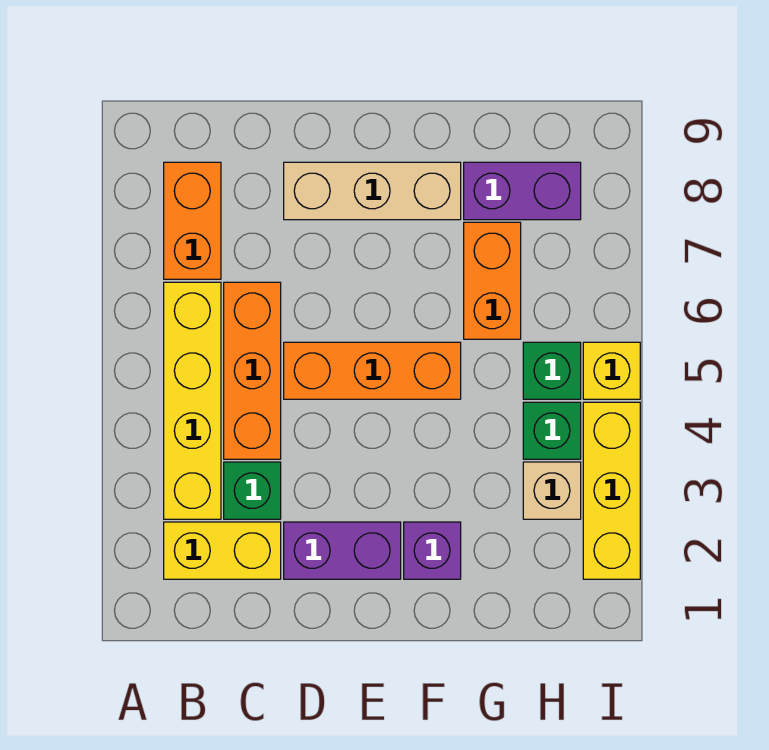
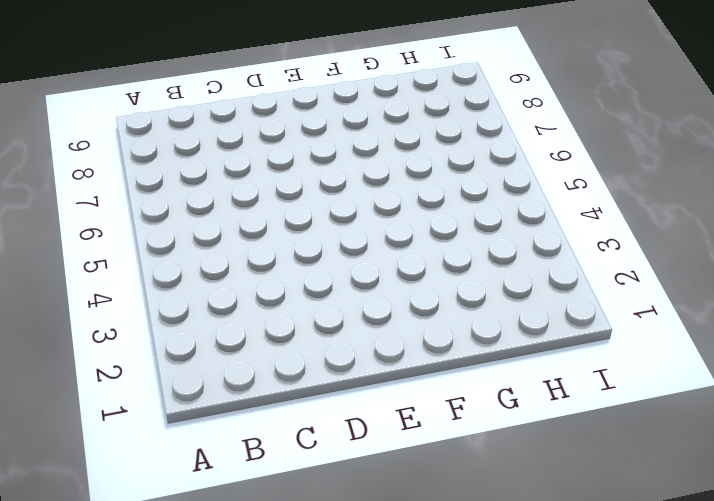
none -> yellow 1x2 brick [164,522,281,579]
none -> yellow 1x4 brick [164,282,221,519]
none -> orange 1x2 brick [164,162,221,279]

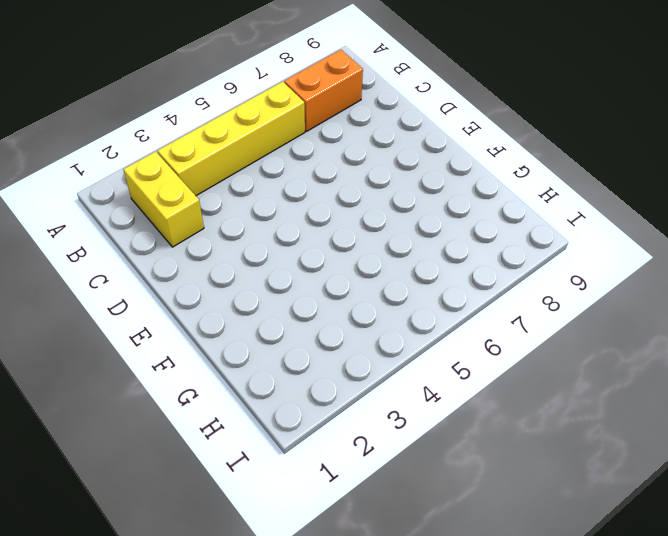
none -> green 1x1 brick [224,462,281,519]
none -> orange 1x3 brick [224,282,281,459]
none -> purple 1x2 brick [284,522,401,579]

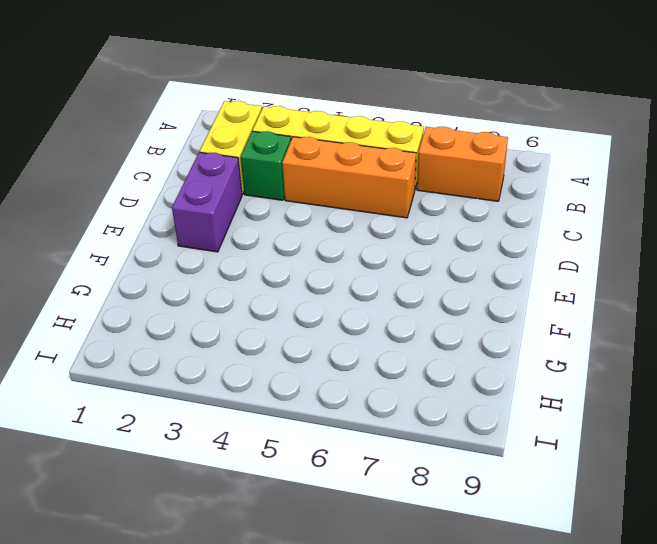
none -> orange 1x3 brick [284,342,461,399]
none -> tan 1x3 brick [284,162,461,220]
none -> purple 1x1 brick [404,522,461,579]

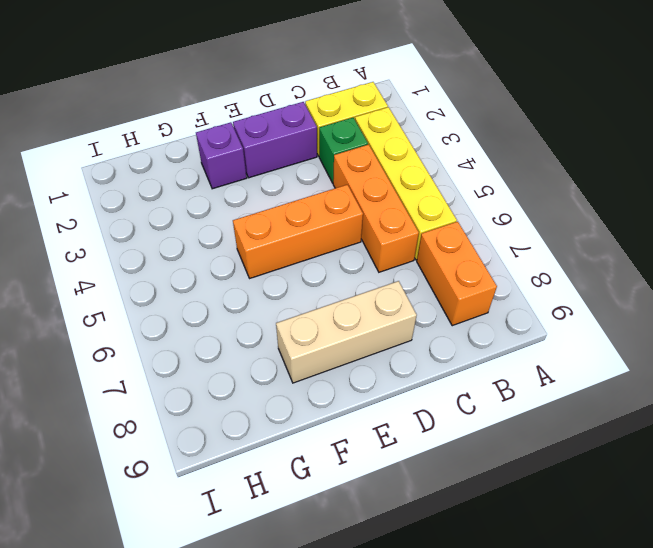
none -> orange 1x2 brick [464,222,521,339]
none -> purple 1x2 brick [464,162,581,220]
none -> tan 1x1 brick [523,462,581,519]

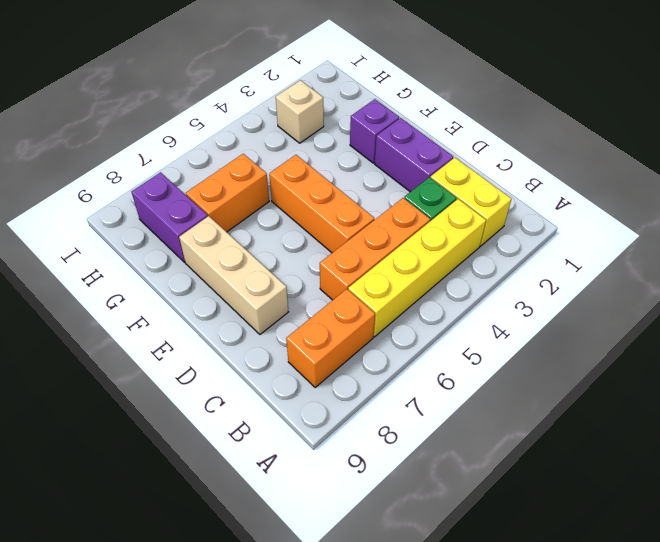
none -> green 1x1 brick [523,402,581,459]
none -> green 1x1 brick [523,342,581,399]
none -> yellow 1x3 brick [583,402,640,579]

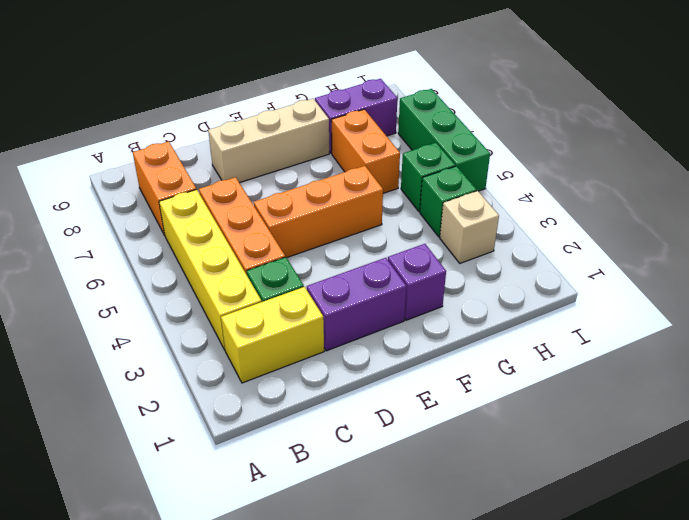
green 1x3 brick [398,89,490,191] -> yellow 1x1 brick [583,342,640,399]
none -> yellow 1x3 brick [583,402,640,579]

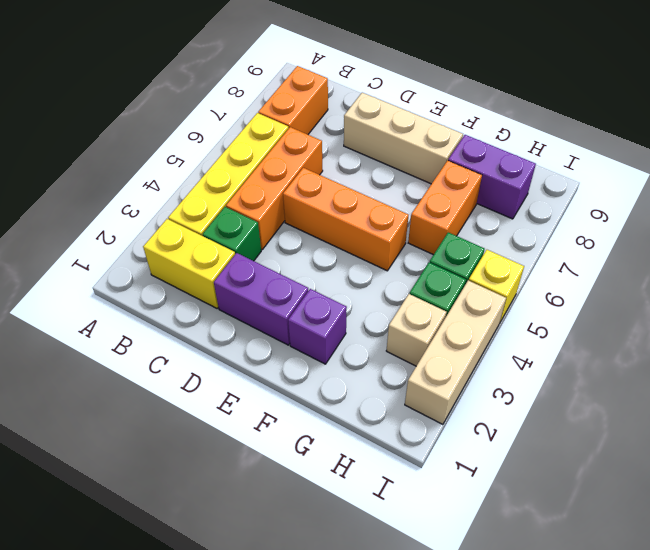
tan 1x3 brick [405,280,506,424] -> yellow 1x3 brick [583,402,640,579]

